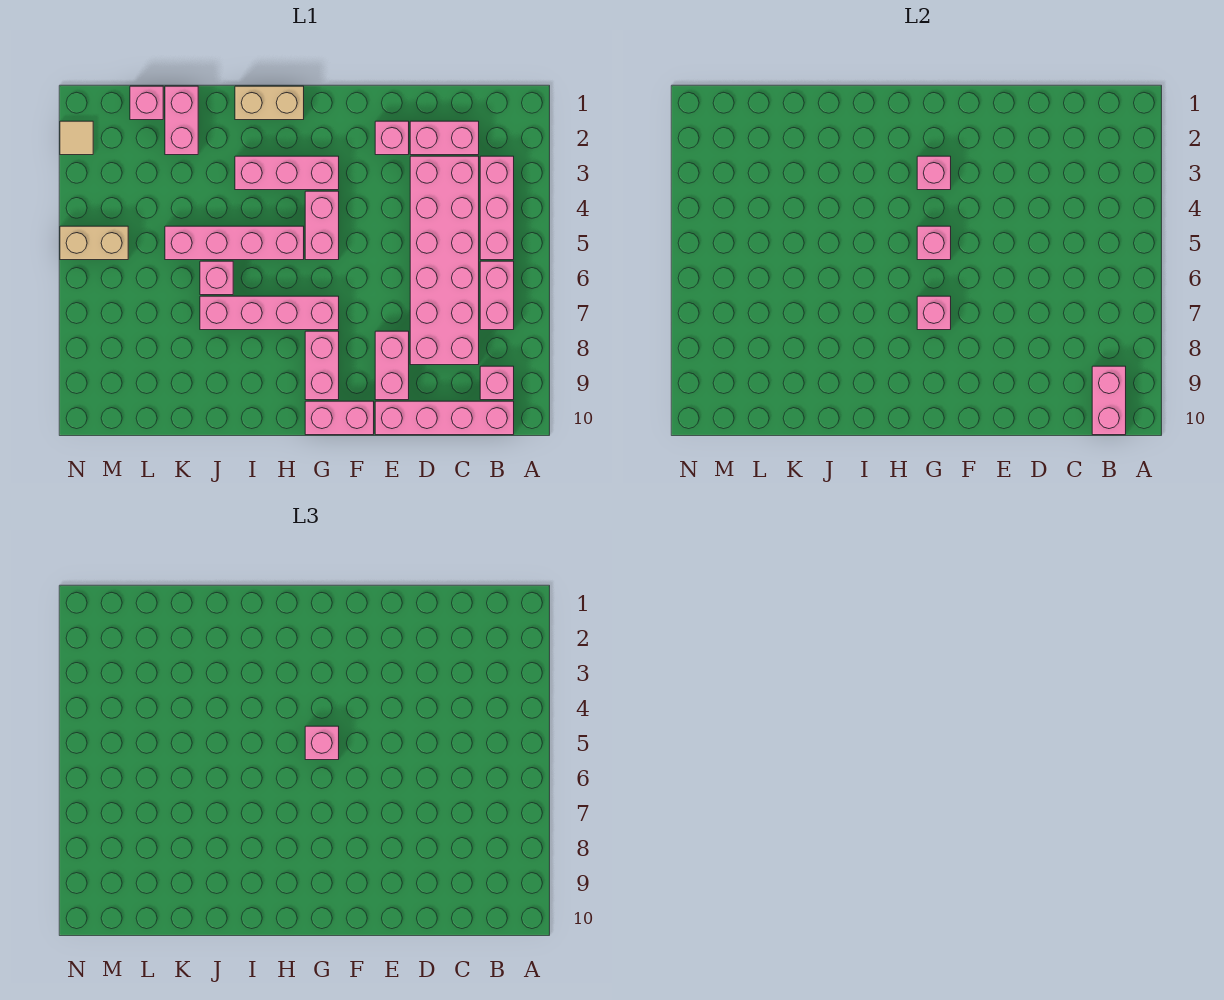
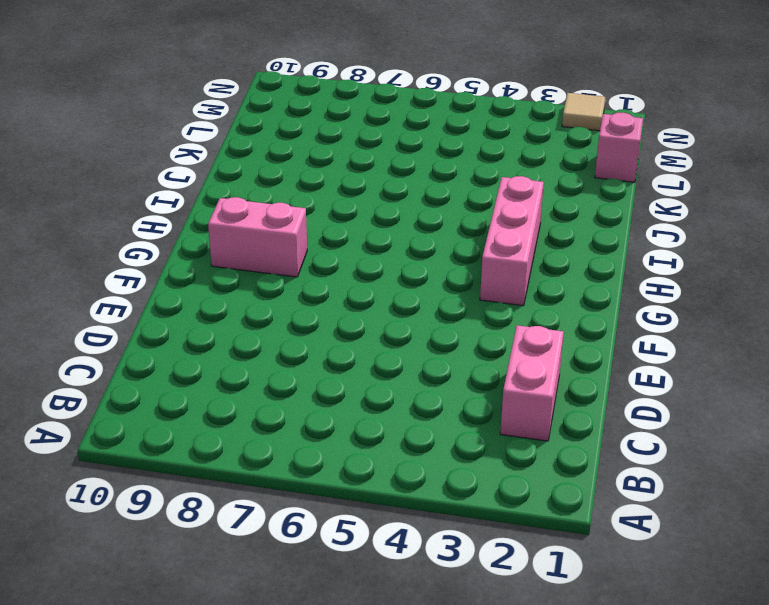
none -> pink 1x3 brick [480,156,514,260]
none -> pink 1x2 brick [480,261,514,330]
none -> pink 1x1 brick [480,366,514,400]

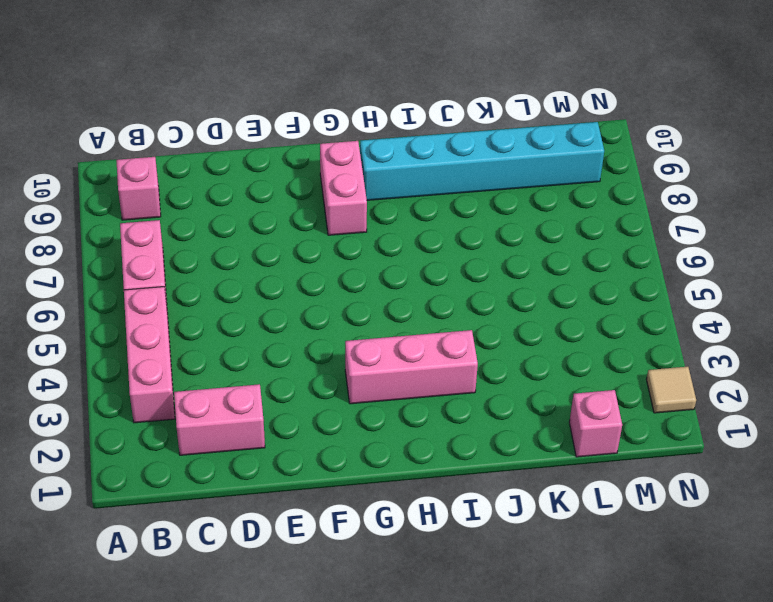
cyan 1x6 brick [360,122,604,200] -> none
none -> pink 1x4 brick [375,401,514,435]
none -> pink 2x6 brick [410,156,479,365]
none -> pink 1x1 brick [375,121,409,155]

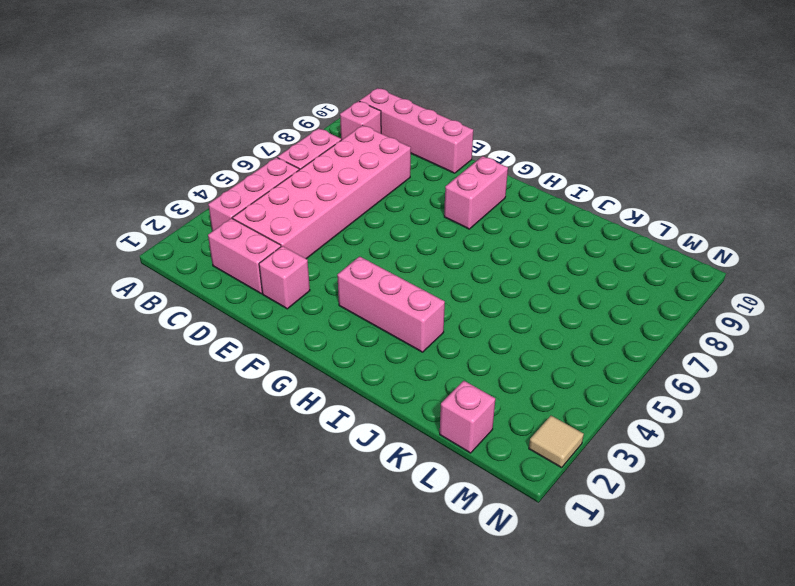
none -> pink 1x2 brick [375,331,409,400]
none -> pink 1x2 brick [305,401,374,435]
none -> pink 1x2 brick [305,191,339,260]

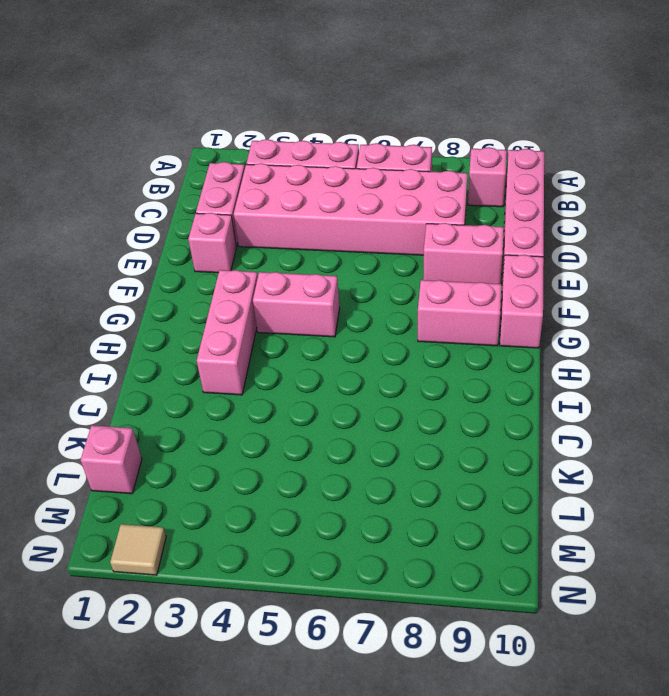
none -> pink 1x4 brick [200,296,339,330]
none -> tan 1x2 brick [235,86,304,120]
none -> pink 1x4 brick [165,226,304,260]

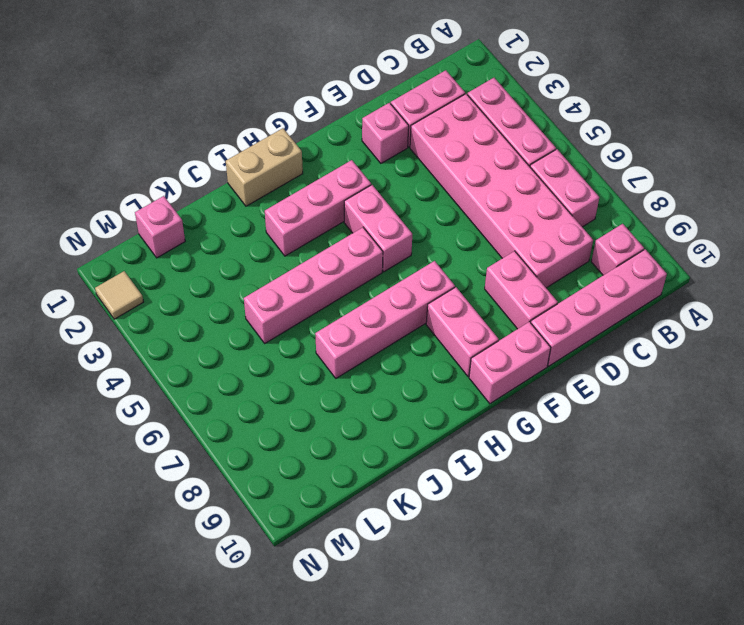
none -> pink 1x1 brick [200,261,233,295]
none -> pink 1x2 brick [165,86,198,155]
none -> tan 1x2 brick [60,226,128,260]

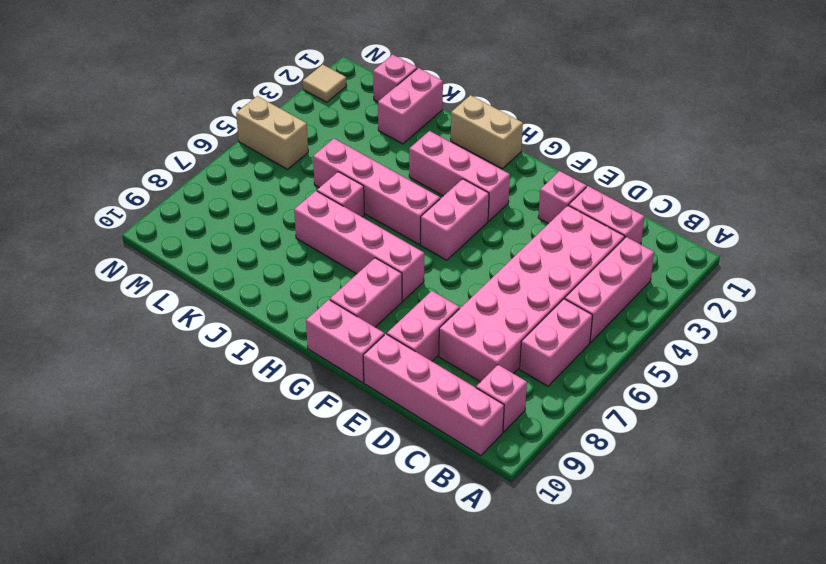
none -> pink 1x2 brick [1092,366,1126,435]
none -> pink 1x1 brick [917,156,951,190]
none -> pink 1x1 brick [917,226,951,260]

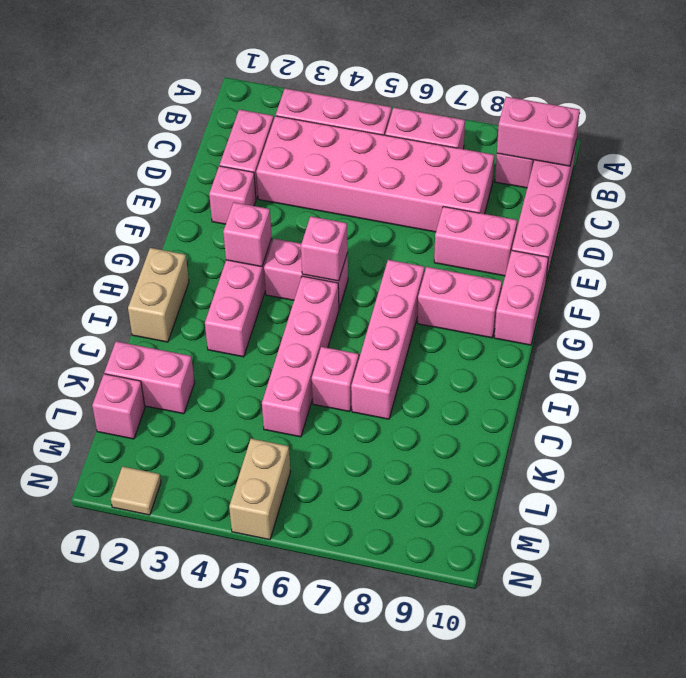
none -> pink 1x1 brick [917,296,951,330]
none -> pink 1x1 brick [305,726,339,760]

